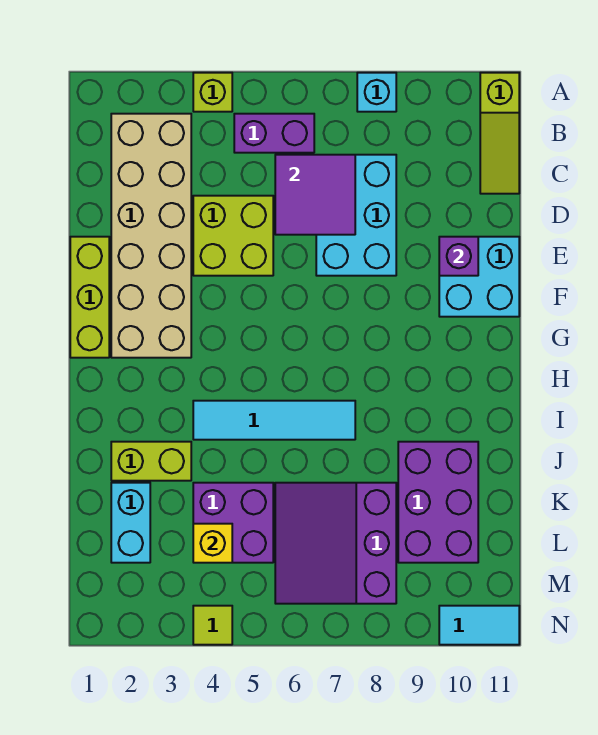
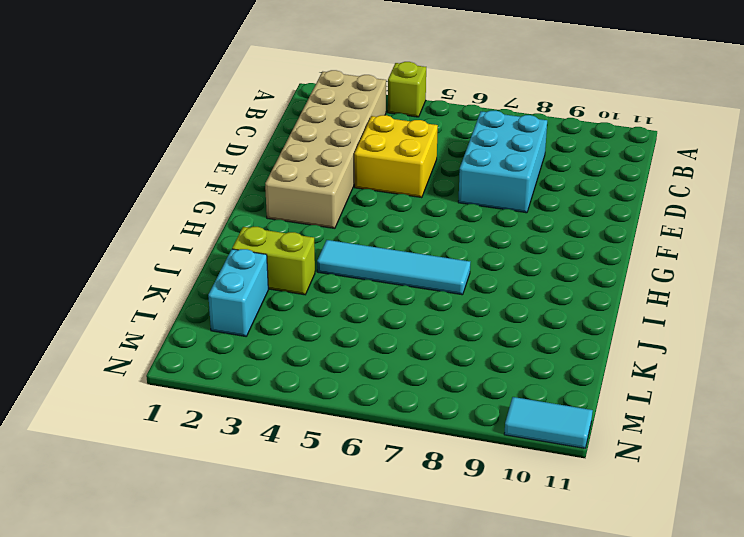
yellow 2x2 brick [354,115,438,198] -> lime 2x2 brick [193,196,273,276]
none -> cyan 1x1 brick [357,73,396,112]
none -> lime 1x3 slope [480,73,519,194]
none -> purple 1x2 brick [234,114,314,153]

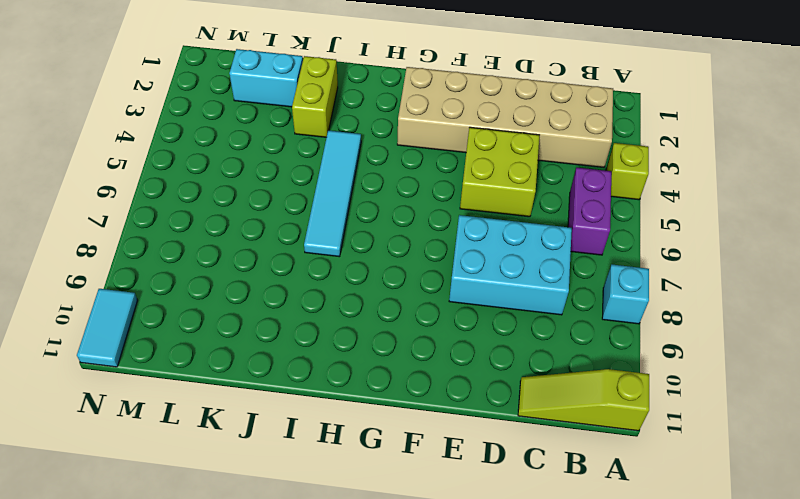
none -> lime 1x3 brick [70,237,109,358]
none -> cyan 2x2 brick [439,237,519,317]
none -> purple 2x3 brick [398,442,478,563]

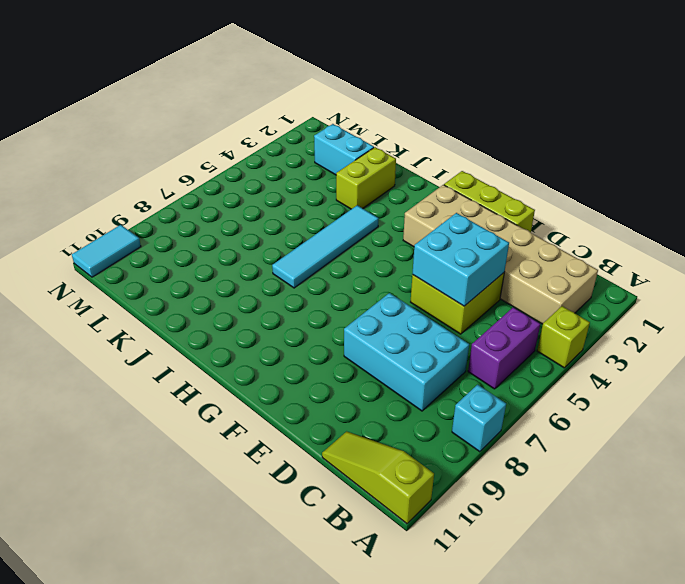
cyan 2x2 brick [412,213,509,306] -> cyan 2x2 brick moved to [439,237,519,317]
none -> purple 2x3 brick [398,442,478,563]
none -> purple 2x2 brick [193,483,273,563]
none -> purple 3x3 slope [275,483,396,604]

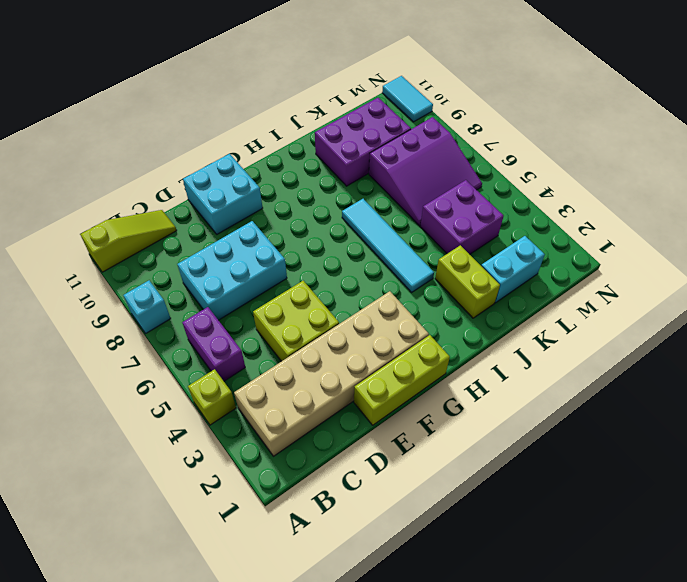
none -> lime 1x1 tile [193,606,232,645]
none -> purple 2x2 tile [275,155,355,235]
none -> purple 1x1 brick [439,237,478,276]

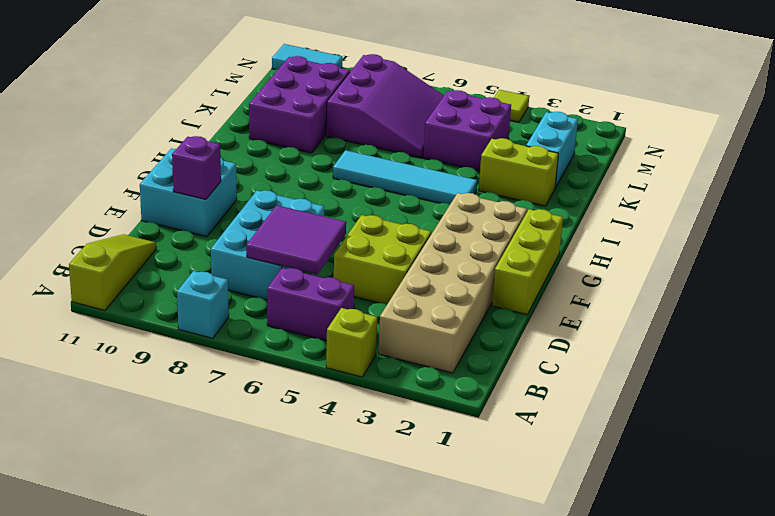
none -> yellow 1x1 brick [193,524,232,563]

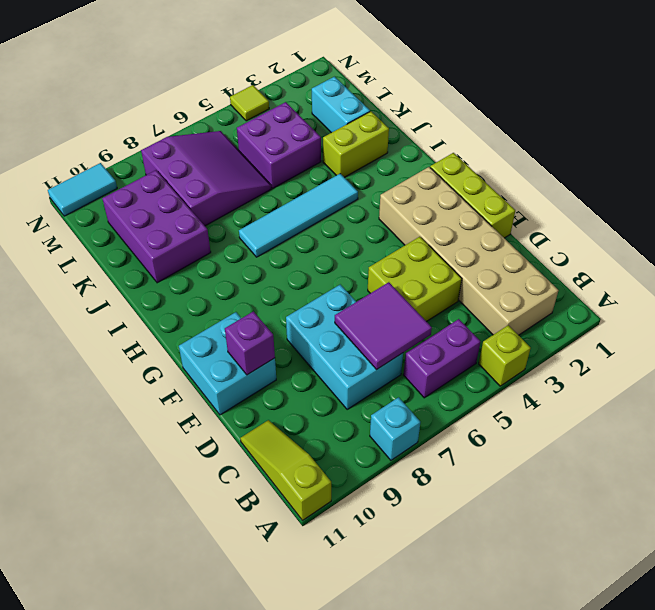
none -> yellow 1x1 brick [193,524,232,563]

